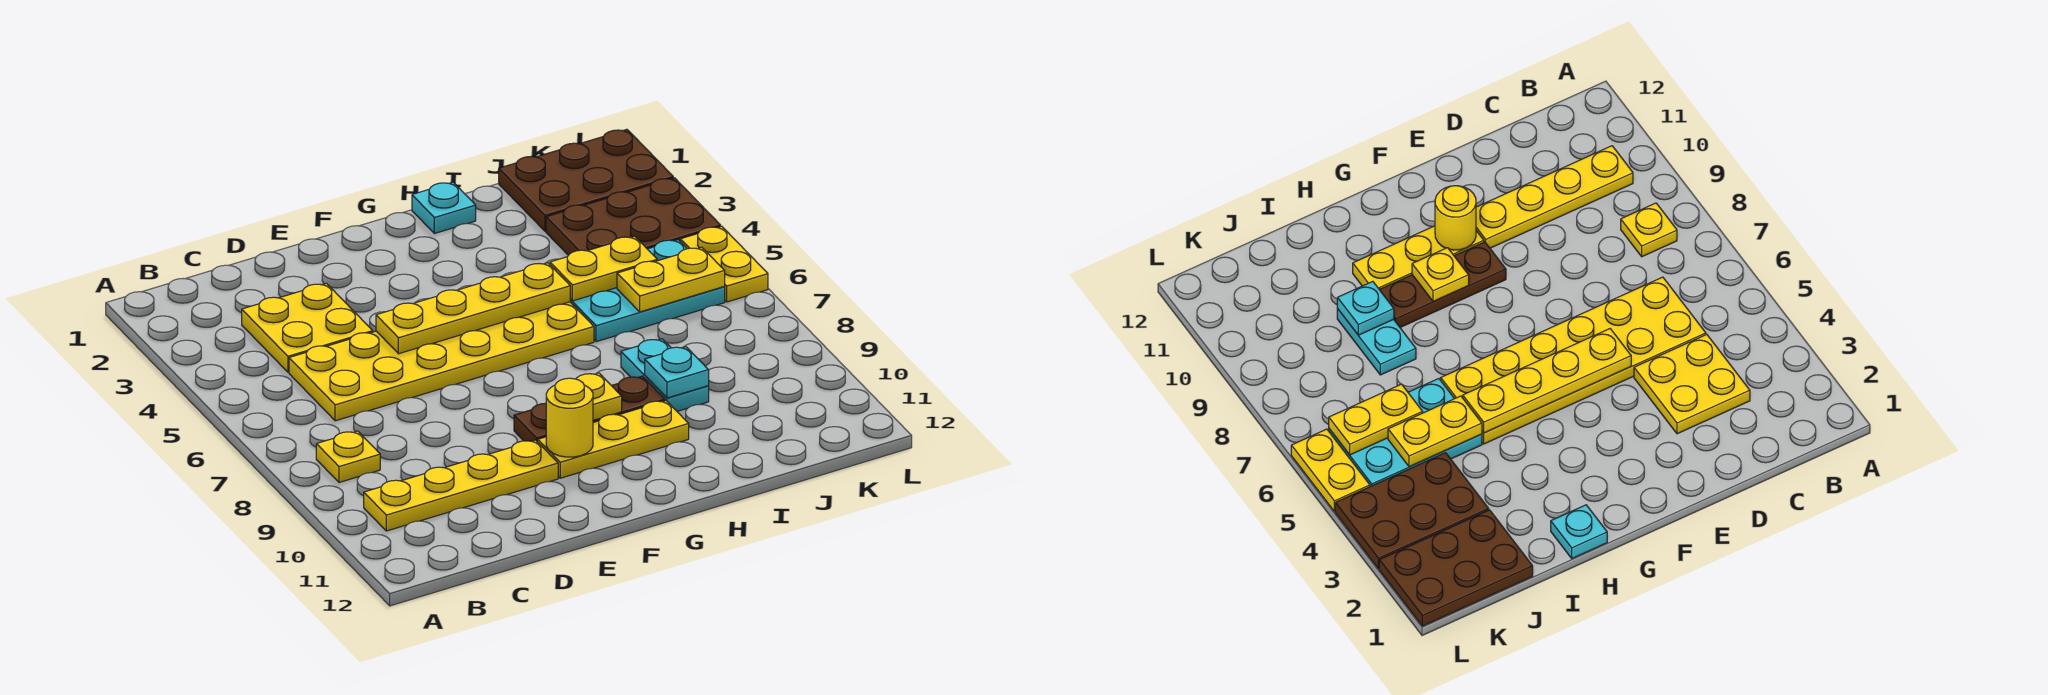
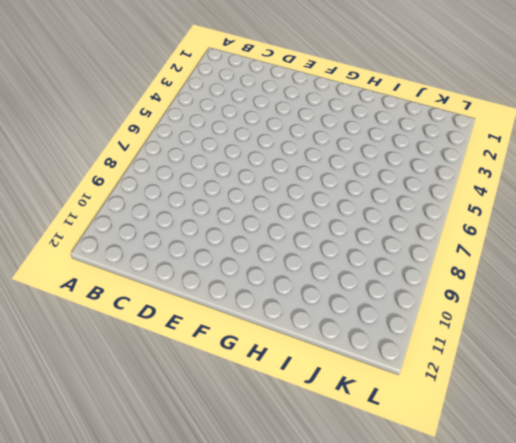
none -> yellow 1x1 plate [316,431,380,482]
none -> yellow 1x4 plate [364,440,558,531]
none -> yellow 2x2 plate [242,283,373,372]

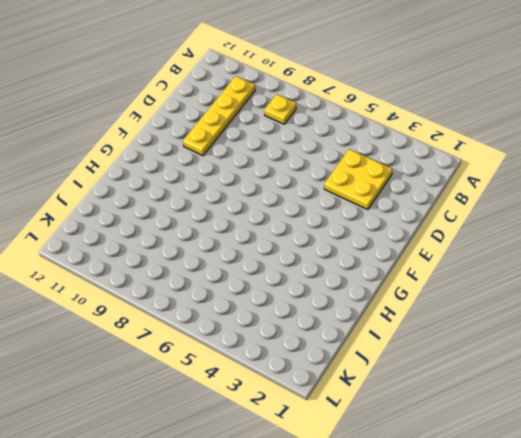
none -> yellow 2x6 plate [289,302,594,421]
none -> brown 1x3 plate [514,376,665,442]
none -> yellow 1x3 plate [538,401,689,478]

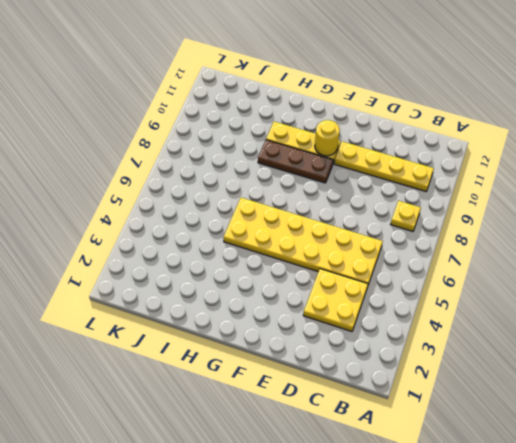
none -> cyan 1x1 plate [412,182,476,234]
none -> cyan 2x3 plate [570,240,725,342]
none -> cyan 1x2 plate [621,339,709,411]

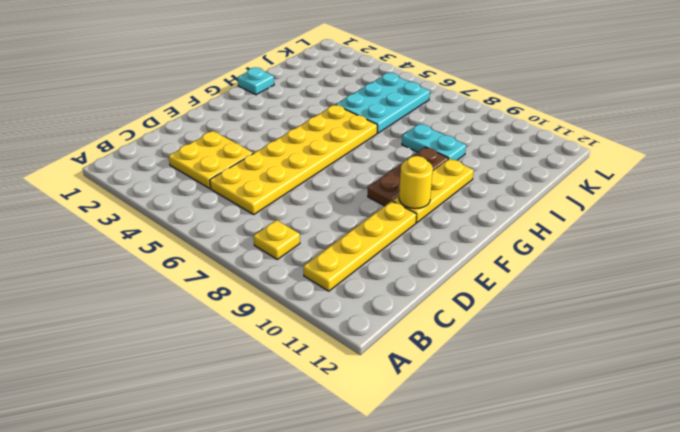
none -> brown 2x3 plate [499,129,673,231]
none -> brown 2x3 plate [546,178,721,255]
none -> yellow 1x2 plate [680,226,768,302]

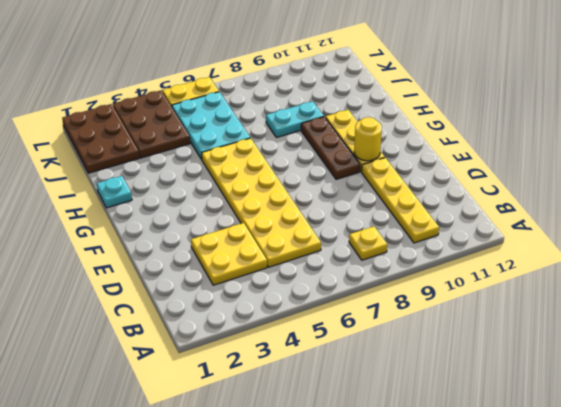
none -> yellow 1x4 plate [376,263,570,354]
none -> yellow 1x1 plate [576,373,622,420]
none -> yellow 1x2 plate [550,236,657,301]

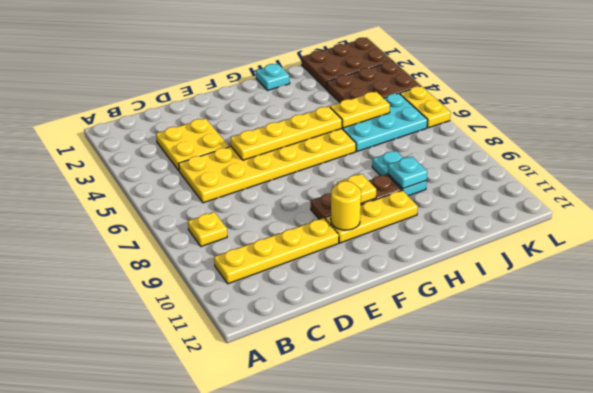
none -> yellow 1x2 plate [617,247,725,312]

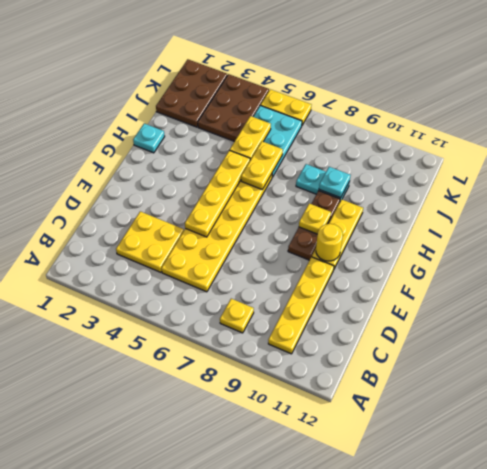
yellow 1x2 plate [241,141,283,189] -> yellow 1x2 plate moved to [617,247,725,312]

